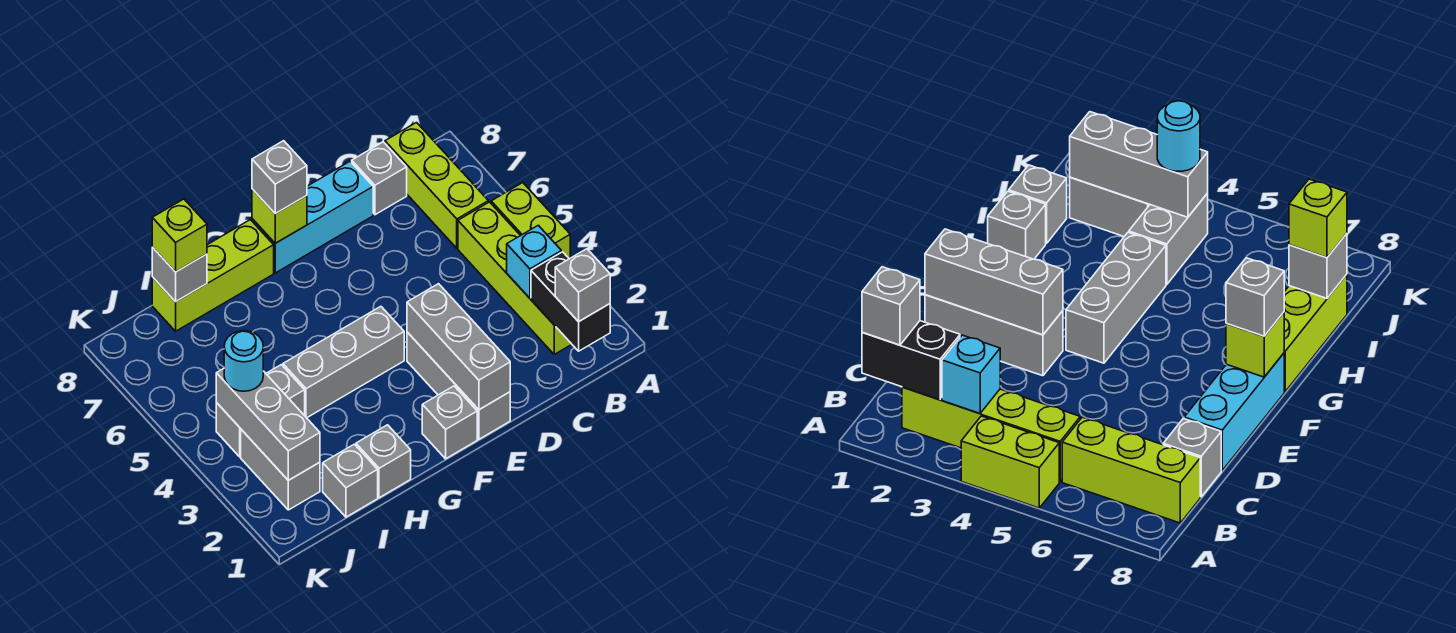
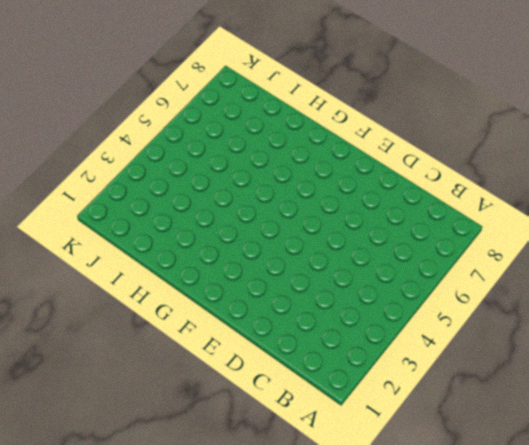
none -> lime 1x2 brick [491,183,570,259]
none -> lime 1x4 brick [458,202,572,354]
none -> lime 1x3 brick [385,123,488,248]

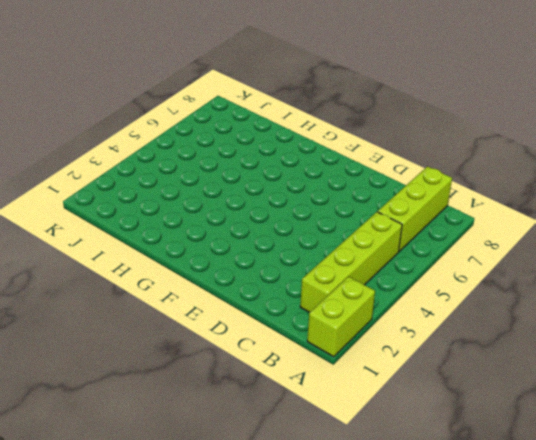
lime 1x2 brick [307,277,375,357] -> lime 1x2 brick moved to [491,183,570,259]
none -> grey 1x1 brick [352,142,407,215]
none -> cyan 1x3 brick [252,162,373,273]
none -> grey 1x3 brick [407,332,510,439]

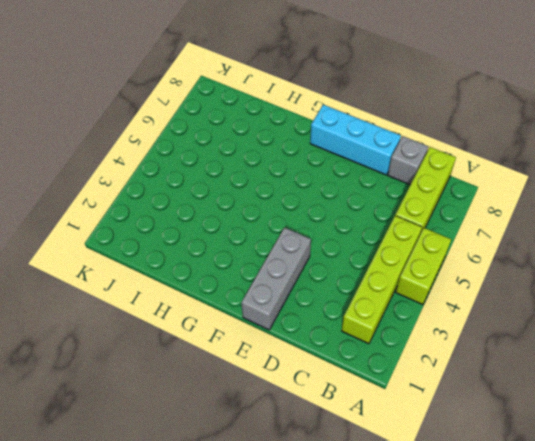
none -> grey 1x1 brick [422,386,477,459]
none -> grey 1x3 brick [283,307,404,418]
none -> lime 1x3 brick [152,220,274,331]

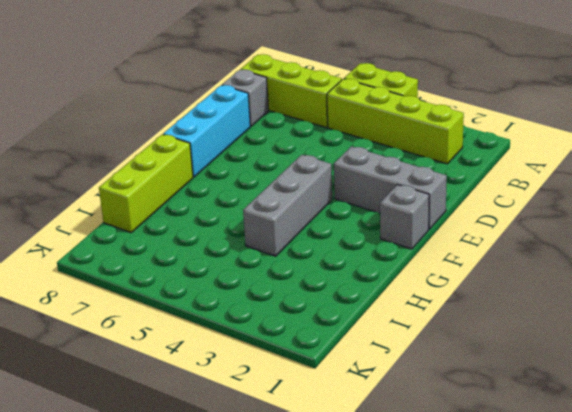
none -> grey 1x1 brick [356,425,411,498]
none -> grey 1x1 brick [323,444,378,517]
none -> grey 1x2 brick [216,365,305,457]

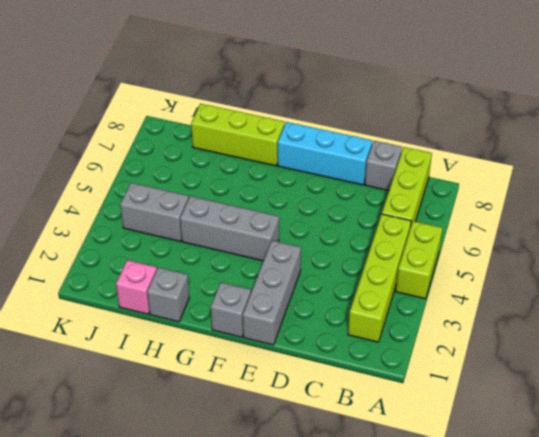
pink 1x1 brick [116,260,157,314] -> grey 1x1 brick [323,444,378,517]
none -> grey 1x2 brick [241,429,320,510]
none -> black 1x2 brick [531,252,610,351]
none -> cyan 1x1 brick [507,225,561,298]

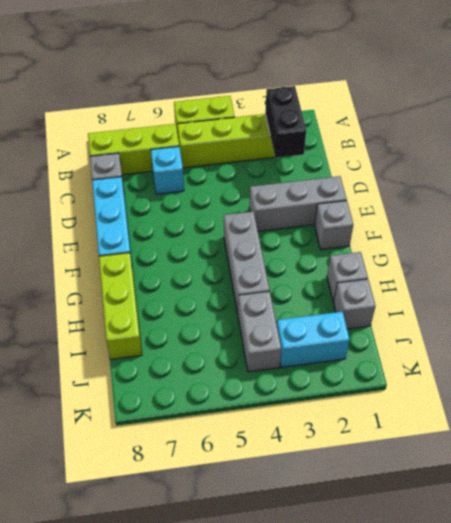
black 1x2 brick [265,86,306,158] -> black 1x2 brick turned to [531,252,610,351]
cyan 1x1 brick [151,146,184,194] -> cyan 1x1 brick moved to [507,225,561,298]
cyan 1x2 brick [277,312,350,367] -> grey 1x2 brick [241,429,320,510]
none -> grey 1x3 brick [407,284,510,410]
none -> lime 1x1 brick [252,189,307,243]
none -> grey 1x1 brick [152,247,207,302]

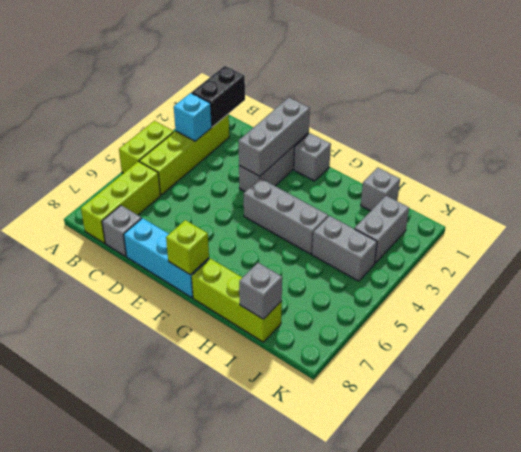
none -> grey 1x1 brick [356,425,411,498]
none -> grey 1x3 brick [216,369,320,480]
none -> grey 1x1 brick [555,249,610,322]

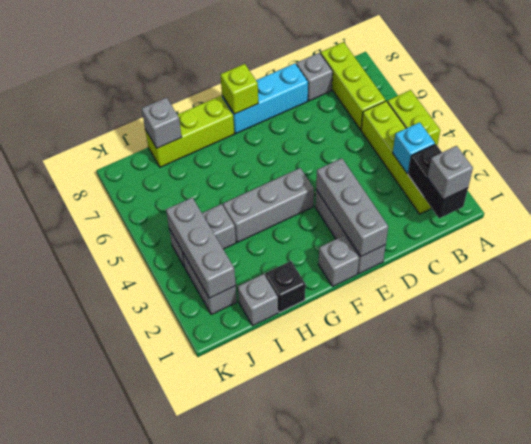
black 1x1 brick [265,261,305,313] -> grey 1x1 brick [356,425,411,498]
none -> grey 1x1 brick [252,141,307,214]
none -> lime 1x1 brick [152,199,207,272]
none -> cyan 1x1 round brick [224,331,263,391]

